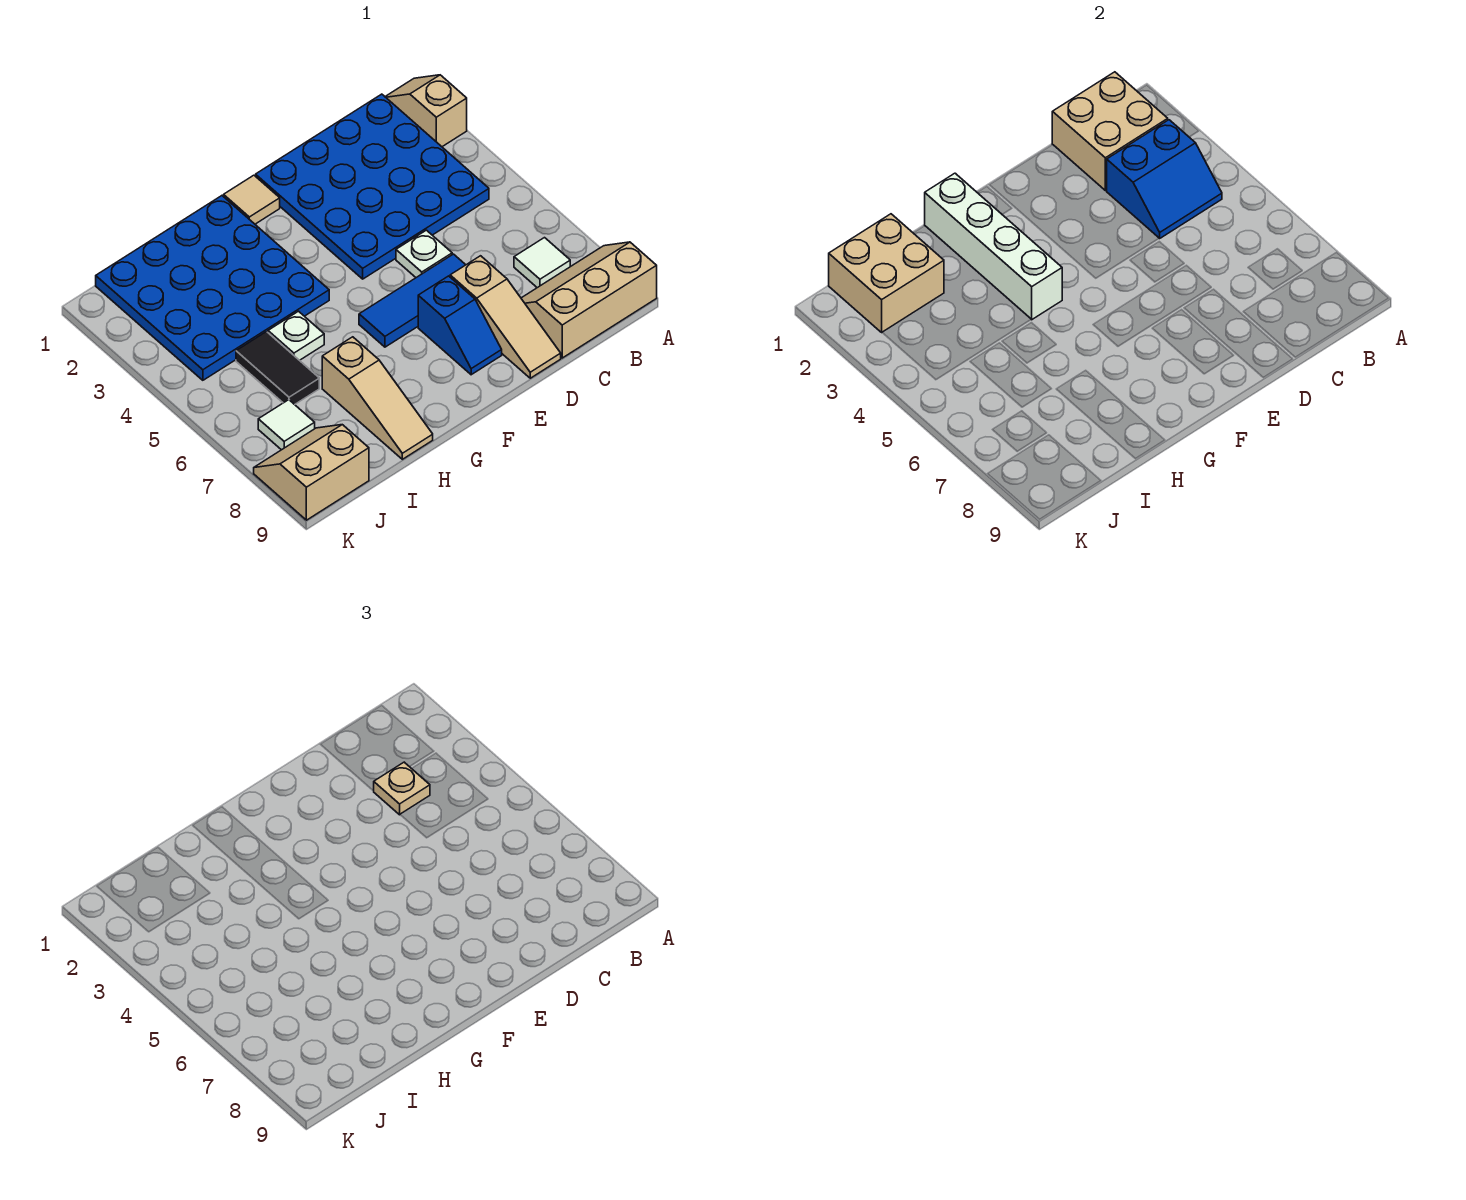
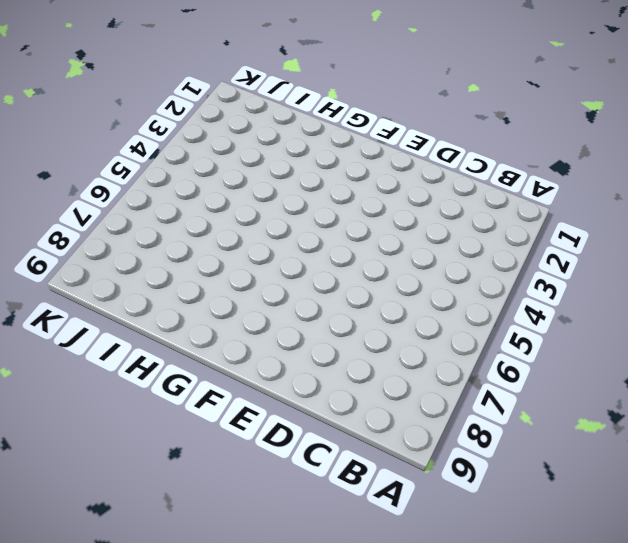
none -> tan 1x2 slope [385,75,467,147]
none -> tan 2x3 slope [521,242,657,358]
none -> blue 4x4 plate [256,94,489,279]

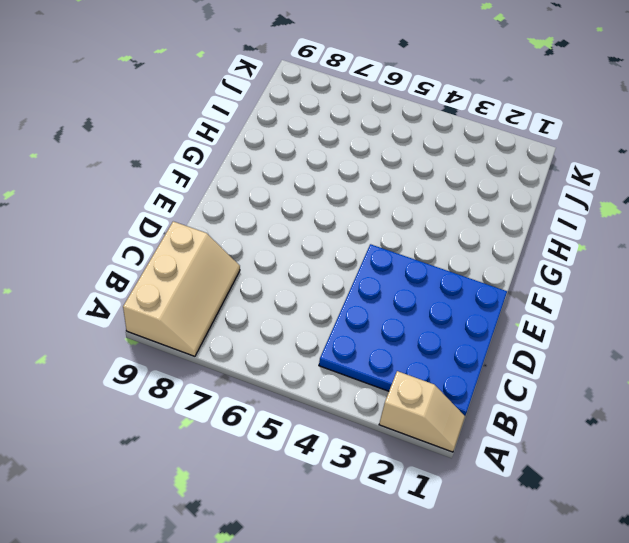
none -> white 1x1 tile [514,238,570,288]
none -> white 1x1 plate [396,230,452,277]
none -> blue 1x3 tile [359,254,465,347]

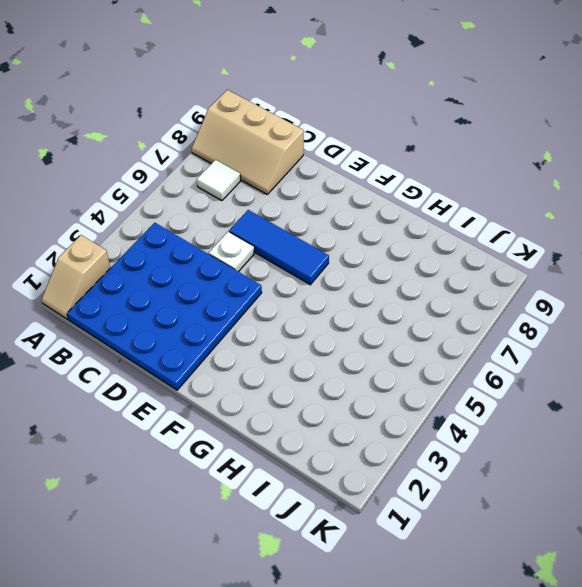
none -> tan 1x3 slope [450,256,561,378]
none -> blue 1x2 slope [418,276,502,375]
none -> tan 1x1 tile [224,175,280,224]

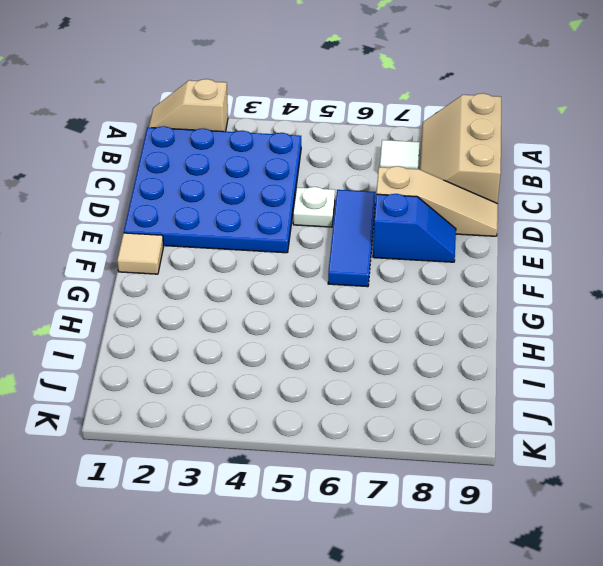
none -> blue 4x4 plate [96,196,329,380]
none -> white 1x1 plate [268,311,324,360]
none -> tan 1x3 slope [322,337,433,459]

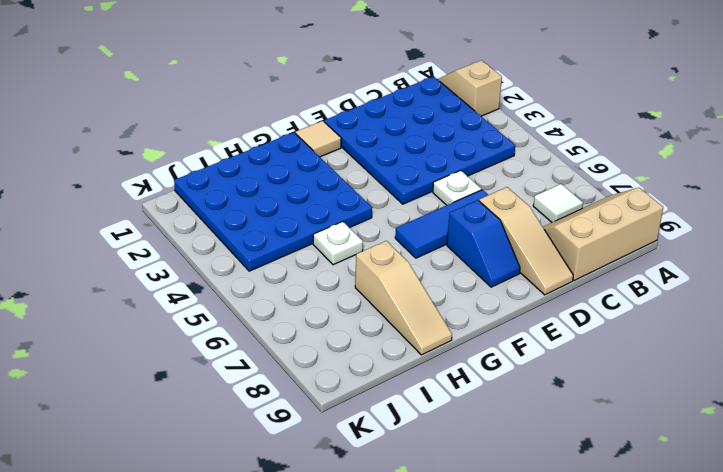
none -> black 1x2 tile [236,332,319,405]
none -> white 1x1 tile [258,400,315,450]
none -> tan 2x2 slope [254,425,369,520]

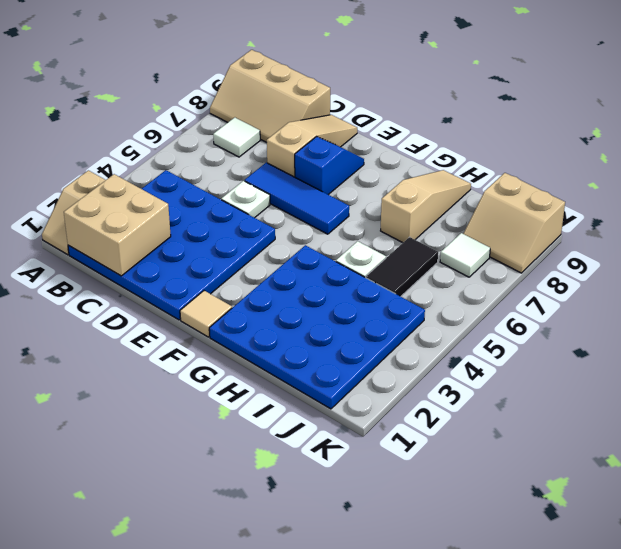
none -> blue 2x2 slope [1107,120,1222,238]
none -> white 1x4 brick [925,173,1062,320]
none -> tan 2x2 brick [829,214,944,332]

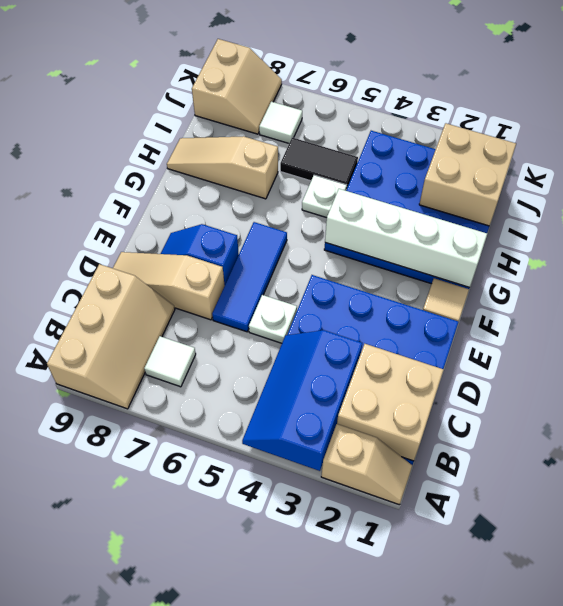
blue 2x3 slope [242,330,362,471] -> blue 2x2 slope [1107,120,1222,238]
none -> tan 1x1 plate [373,762,430,815]

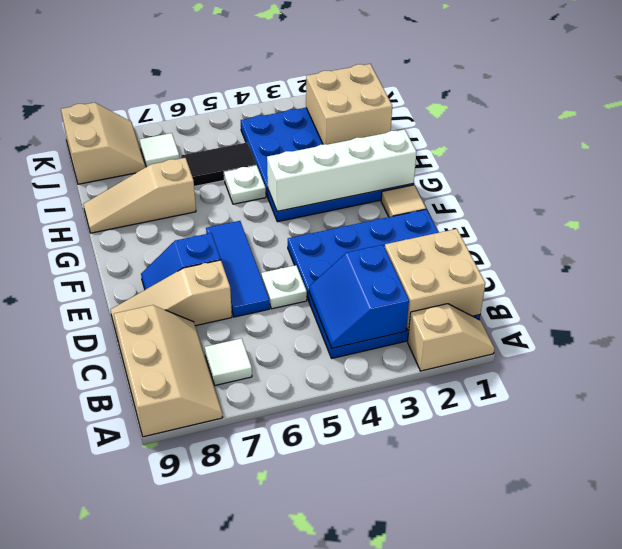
none -> tan 1x1 plate [373,762,430,815]

